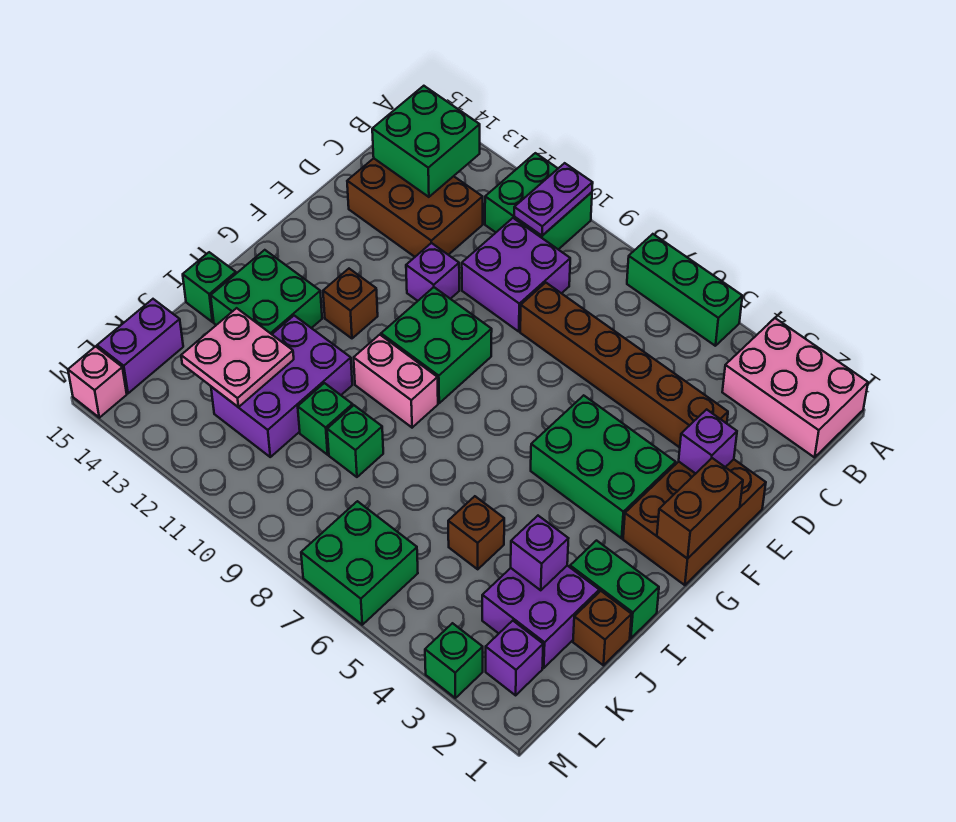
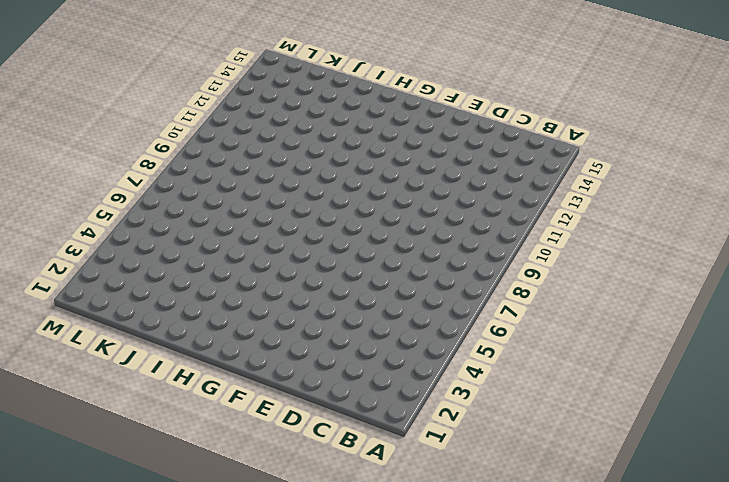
none -> pink 2x3 brick [722,318,868,457]
none -> green 1x3 brick [627,234,742,346]
none -> green 2x2 brick [485,153,592,249]
none -> purple 2x2 brick [462,218,570,332]

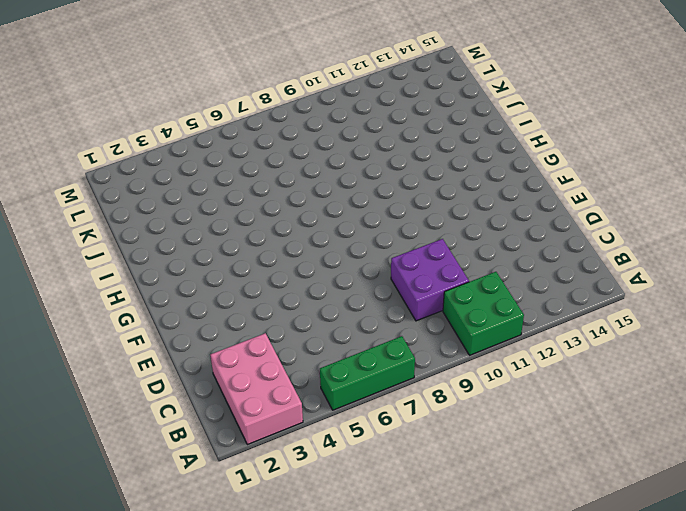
pink 2x3 brick [210,333,303,445] -> pink 2x3 brick turned to [722,318,868,457]
none -> brown 2x3 brick [347,158,483,257]
none -> brown 1x6 brick [520,283,728,447]
none -> brown 2x3 brick [623,459,766,585]
none -> purple 1x1 brick [406,243,459,301]

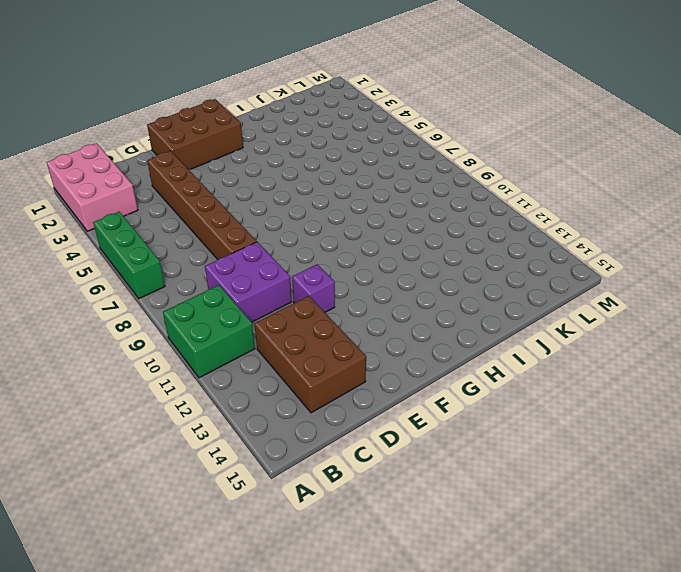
none -> green 2x3 brick [531,395,676,538]
none -> green 2x2 brick [381,287,492,403]
none -> brown 1x1 brick [323,269,378,338]
none -> pink 1x2 brick [354,335,438,428]

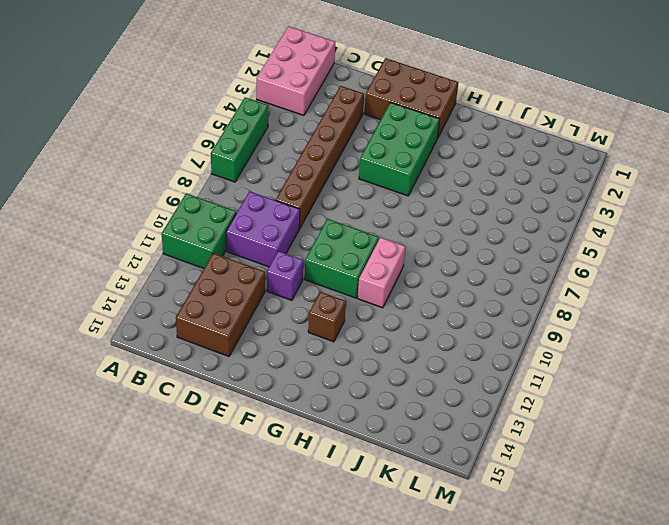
none -> green 2x2 brick [211,250,322,334]
none -> green 1x2 brick [570,541,659,638]
none -> purple 2x3 brick [211,316,352,457]
none -> green 1x1 brick [183,252,236,322]

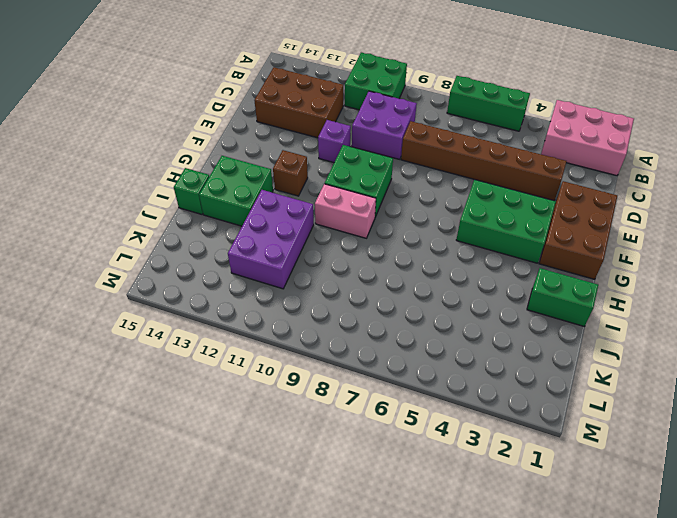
none -> brown 1x1 brick [573,591,632,665]
none -> purple 2x2 brick [482,566,599,668]
none -> brown 1x1 brick [448,496,504,569]
none -> green 1x1 brick [327,405,383,477]

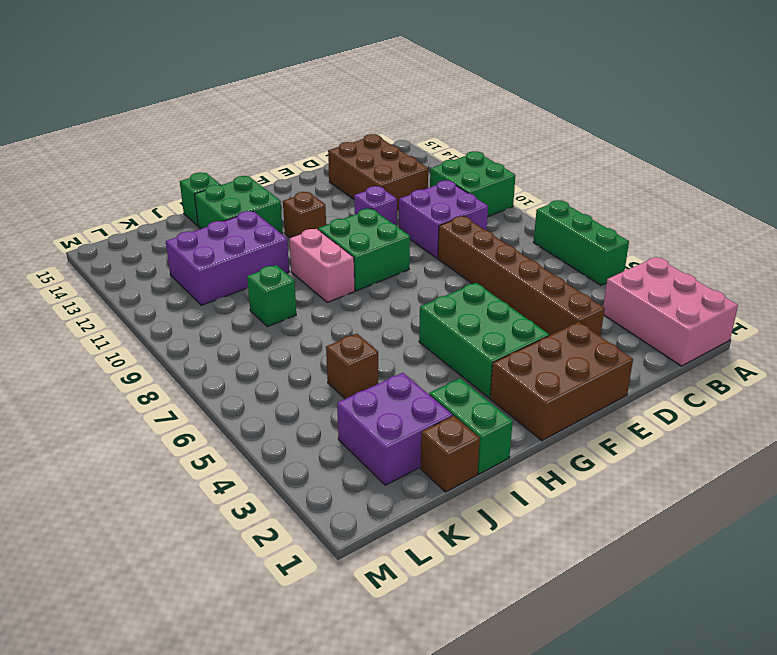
none -> green 1x1 brick [298,383,353,455]
none -> purple 1x2 brick [97,299,183,393]
none -> purple 1x1 brick [486,621,543,695]
none -> green 2x2 brick [301,501,418,625]

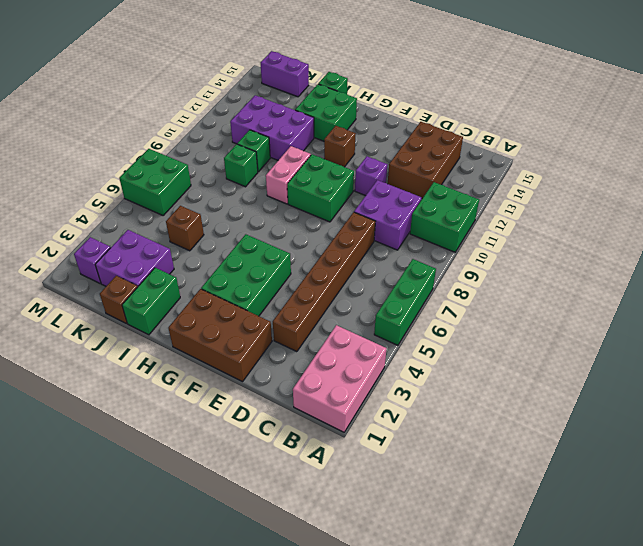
none -> green 1x1 brick [425,623,483,698]
none -> pink 1x1 brick [68,346,127,418]
none -> purple 1x2 plate [514,163,593,236]
none -> green 2x2 brick [372,86,480,197]

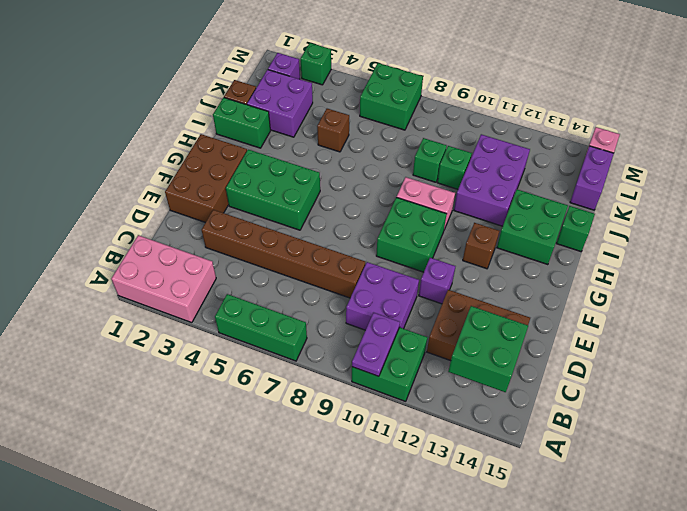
none -> purple 1x1 brick [679,409,737,474]
none -> brown 1x2 brick [657,458,743,559]
none -> purple 1x1 brick [511,516,569,590]
none -> pink 2x2 plate [181,308,294,407]

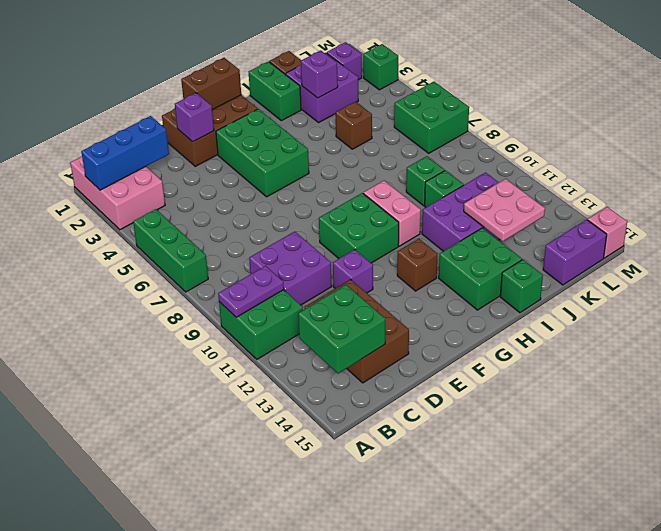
blue 1x3 brick [81,116,169,190] -> none
none -> brown 1x6 brick [520,283,728,447]

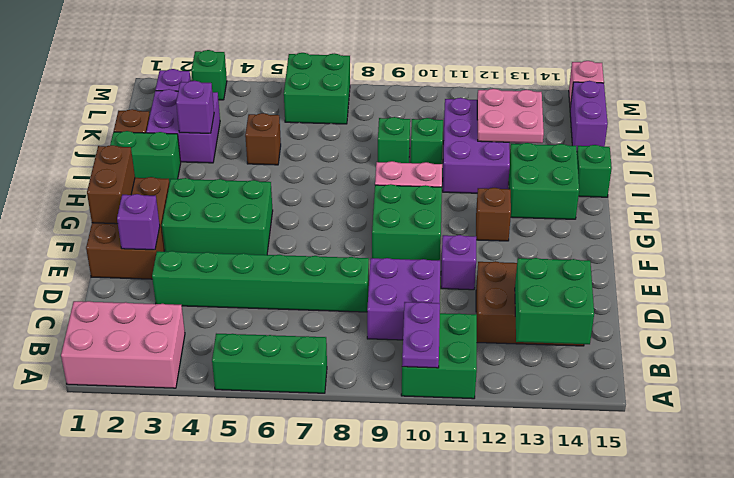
green 1x6 brick [152,251,369,312] -> brown 1x6 brick [520,283,728,447]

